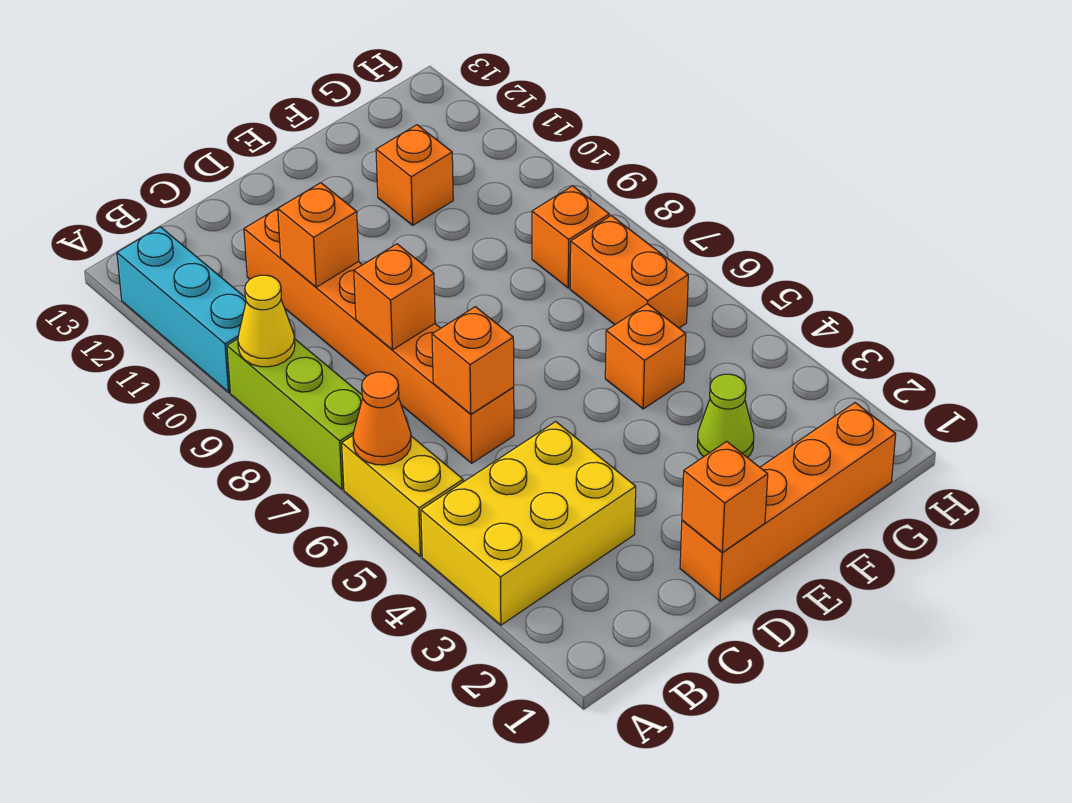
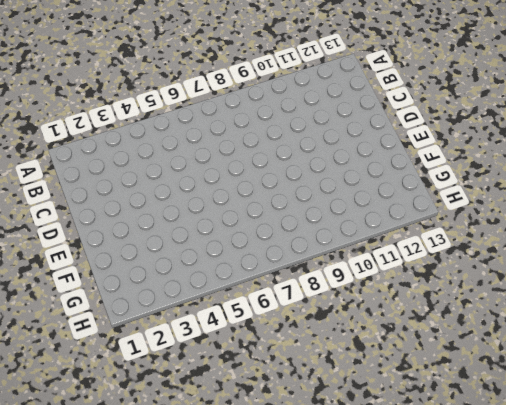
none -> yellow 2x3 brick [421,422,636,625]
none -> yellow 1x2 brick [342,436,463,556]
none -> lime 1x3 brick [227,339,363,489]

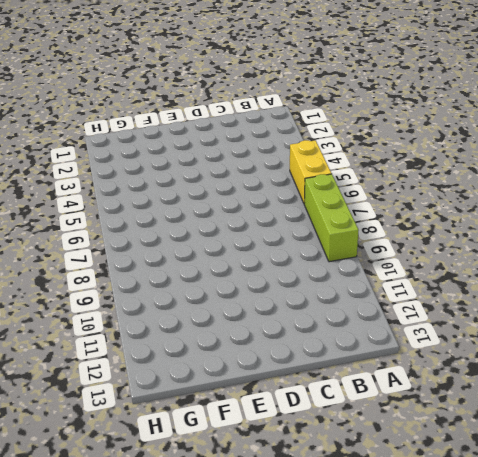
none -> yellow 2x3 brick [421,422,636,625]
none -> cyan 1x3 brick [117,227,246,392]
none -> orange 1x6 brick [244,208,514,463]

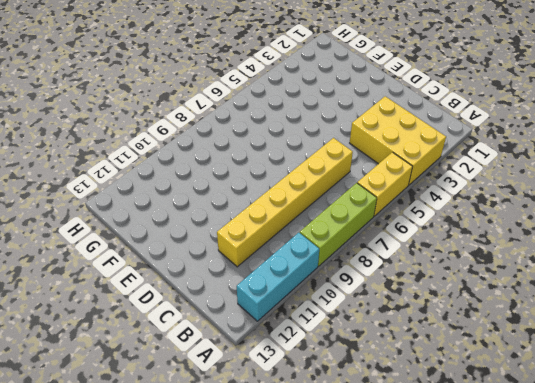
yellow 1x6 brick [217,138,353,267] -> orange 1x6 brick [244,208,514,463]
none -> orange 1x4 brick [680,403,896,601]
none -> lime 1x1 cone [697,374,754,457]
none -> orange 1x1 brick [605,304,686,409]

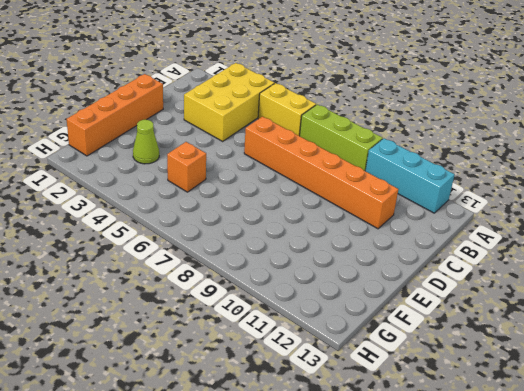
none -> orange 1x1 brick [376,125,453,225]
none -> orange 1x2 brick [570,216,688,328]
none -> orange 1x1 brick [532,186,609,288]

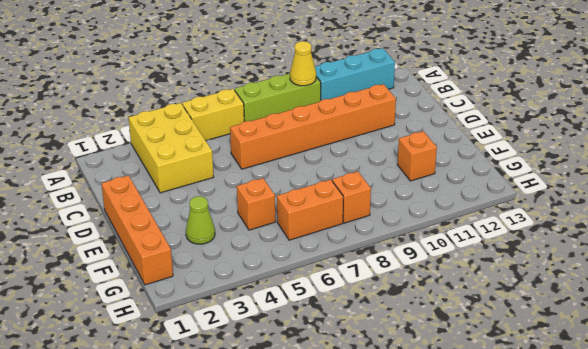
none -> orange 1x1 cone [353,372,411,465]
none -> orange 1x1 brick [432,307,514,414]
none -> orange 1x1 brick [354,244,435,350]

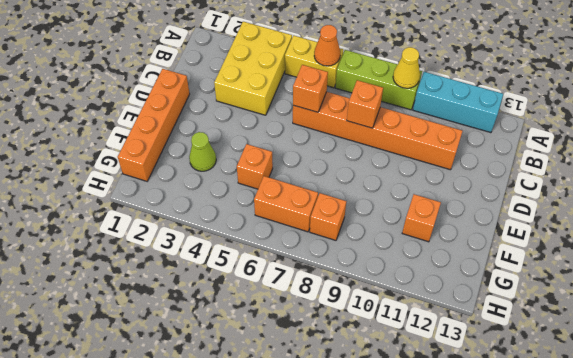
none -> orange 1x1 brick [278,183,359,287]
none -> orange 1x1 brick [682,441,768,552]

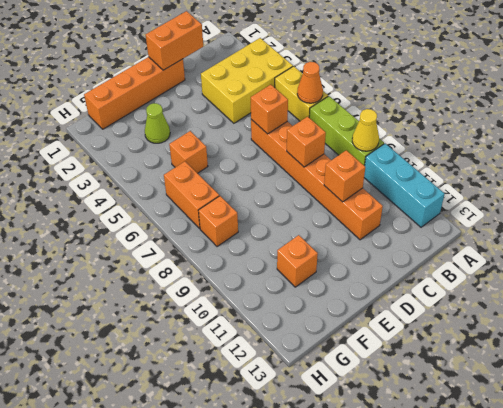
orange 1x2 brick [146,11,203,70] -> orange 1x1 brick [682,441,768,552]

